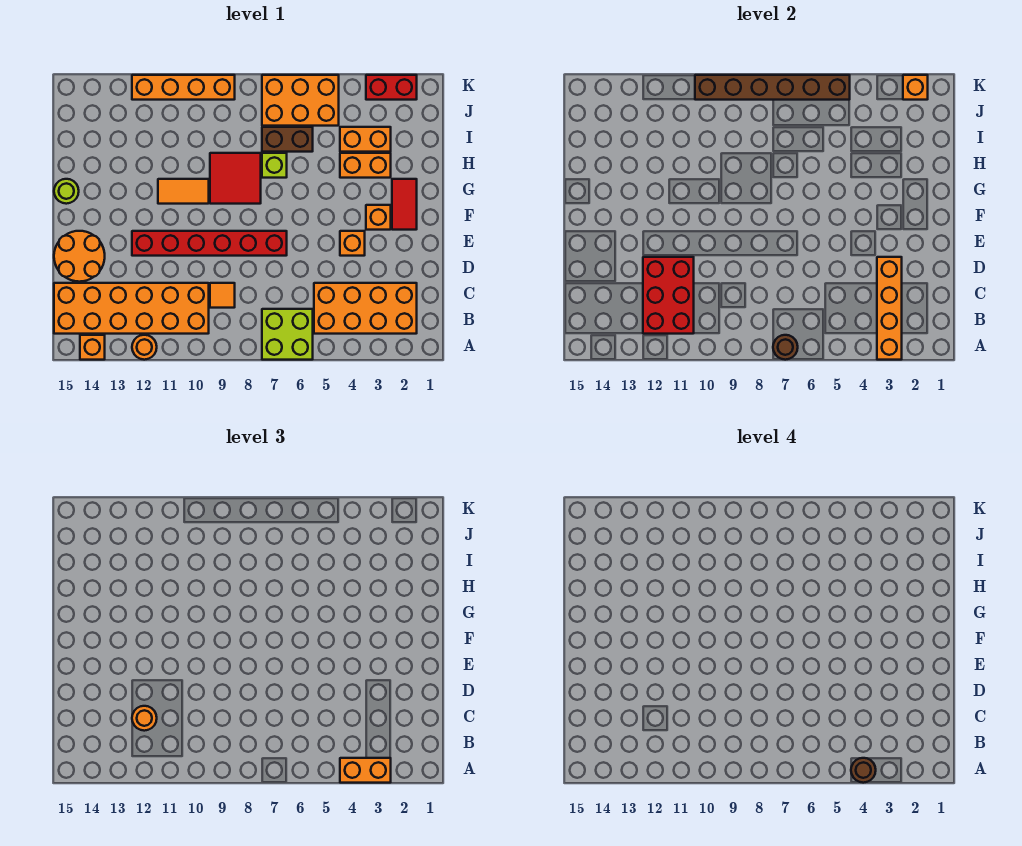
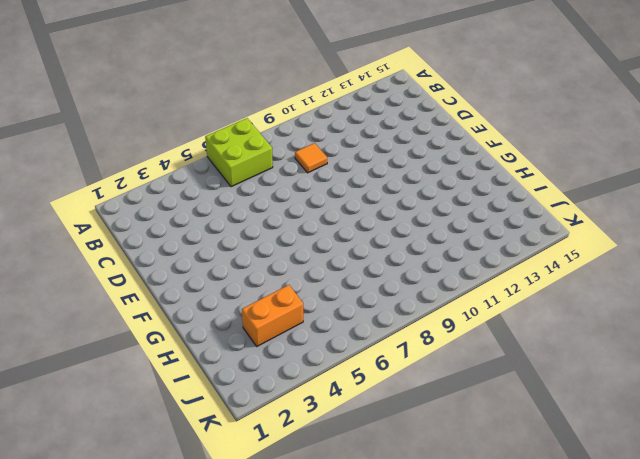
none -> orange 1x1 round brick [132,335,157,360]
none -> orange 1x1 brick [80,335,105,360]
none -> orange 2x4 brick [314,283,417,334]

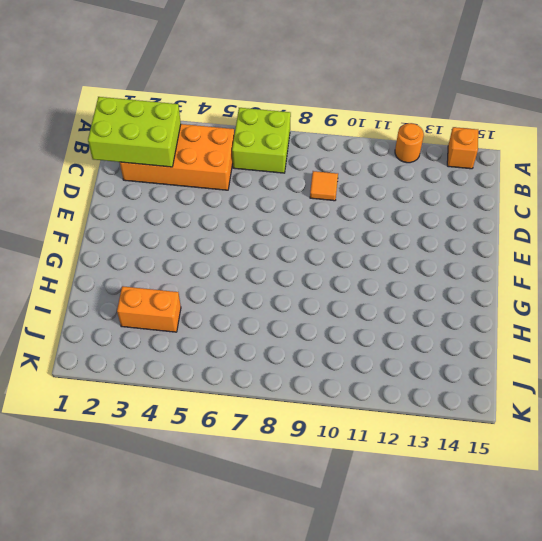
lime 2x3 brick [88,97,181,167] -> orange 1x4 brick [877,257,902,360]
none -> orange 2x6 brick [54,283,209,334]
none -> orange 2x2 round brick [54,231,105,282]
none -> orange 1x1 brick [340,231,365,256]

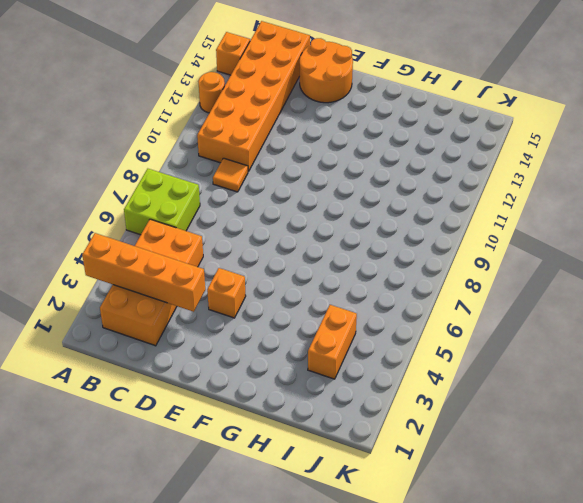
none -> red 1x6 brick [132,231,287,256]
none -> red 1x2 tile [392,179,417,230]
none -> orange 1x1 brick [366,205,391,230]

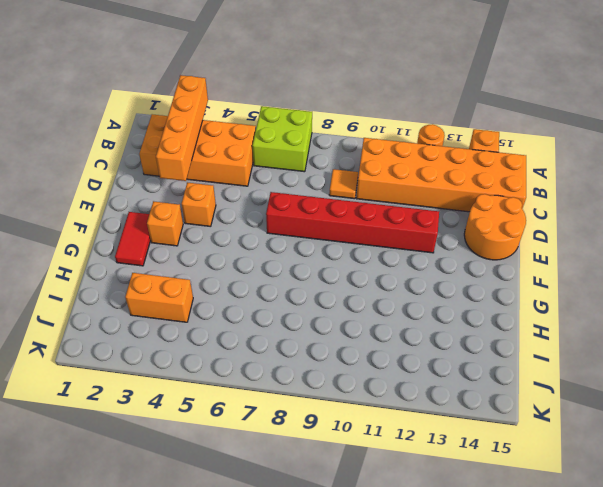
none -> red 2x2 tile [210,153,261,204]
none -> orange 1x2 tile [158,179,209,204]
none -> lime 1x1 round brick [54,179,79,204]

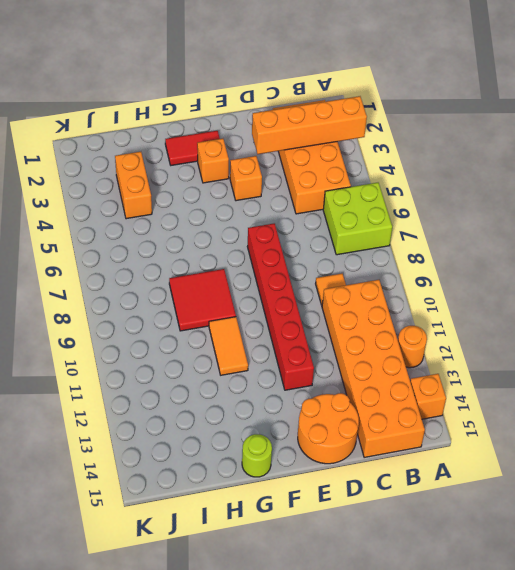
none -> orange 1x2 brick [340,153,391,178]
none -> lime 1x1 brick [262,153,287,178]
none -> brown 1x2 brick [262,127,313,152]

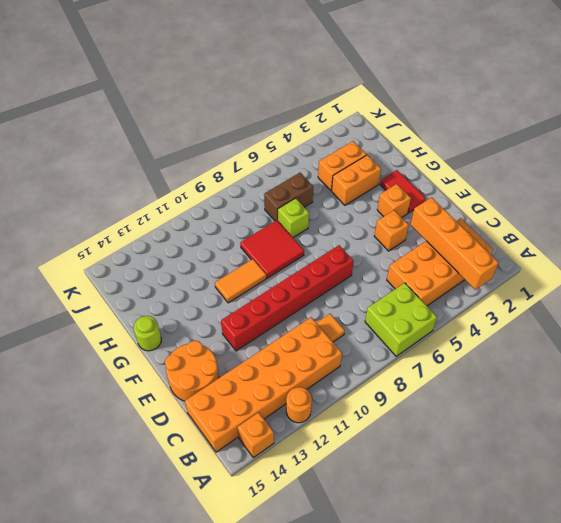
none -> orange 2x3 brick [262,75,339,126]
none -> red 1x2 brick [366,75,417,100]
none -> orange 1x4 brick [132,75,235,100]

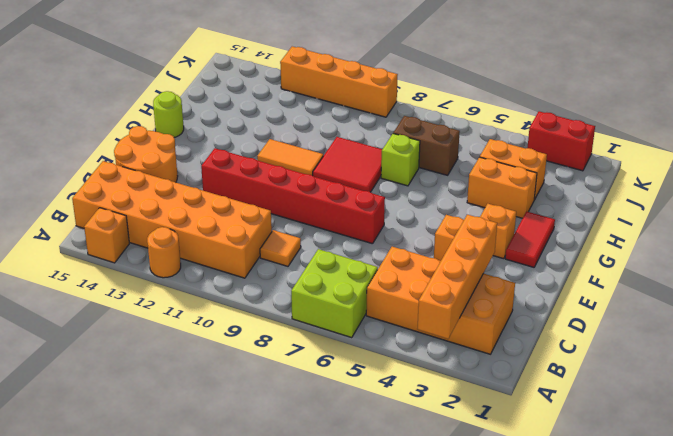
none -> orange 2x3 brick [262,75,339,126]
none -> brown 1x1 round brick [773,335,798,360]
none -> red 2x3 brick [643,257,694,334]

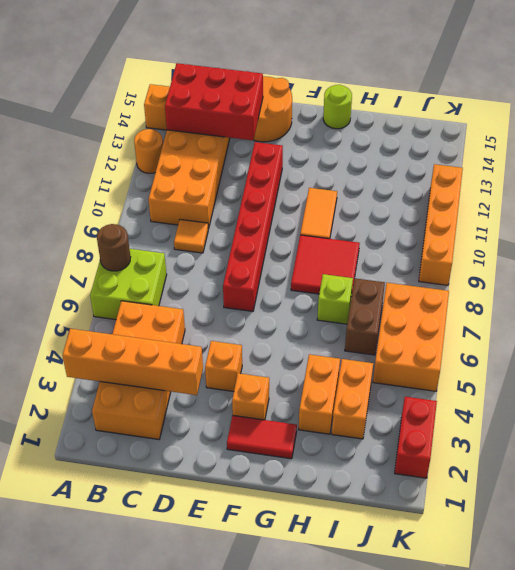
red 2x3 brick [165,63,263,140] -> red 2x3 brick moved to [643,257,694,334]
none -> orange 1x1 brick [903,75,928,100]
none -> brown 1x6 brick [695,75,850,100]
none -> orange 1x2 brick [340,758,391,783]

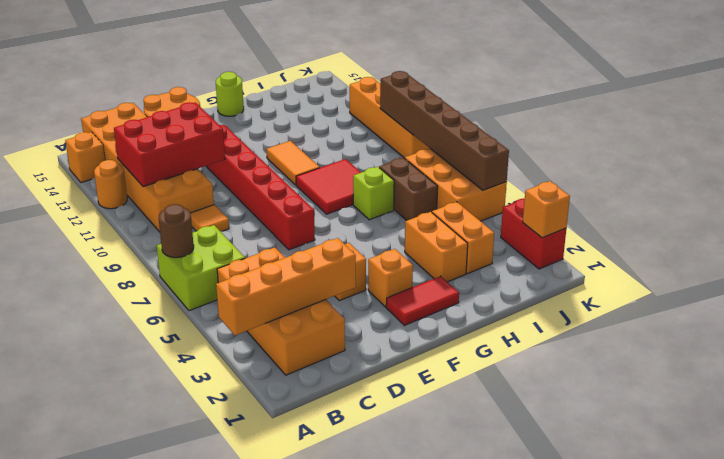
none -> orange 1x2 brick [340,758,391,783]
none -> orange 1x1 round brick [132,706,157,731]
none -> brown 1x1 round brick [851,758,876,783]

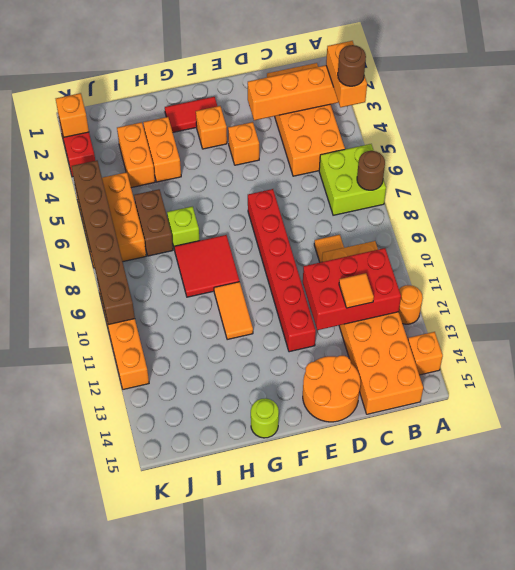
orange 1x1 tile [339,273,374,308] -> orange 1x1 round brick [132,706,157,731]

